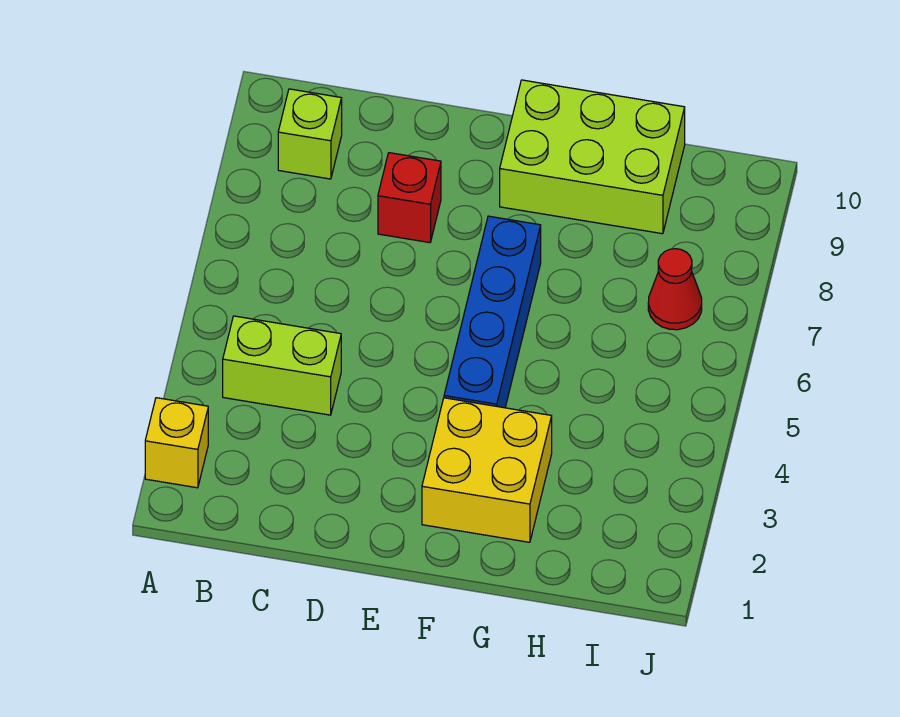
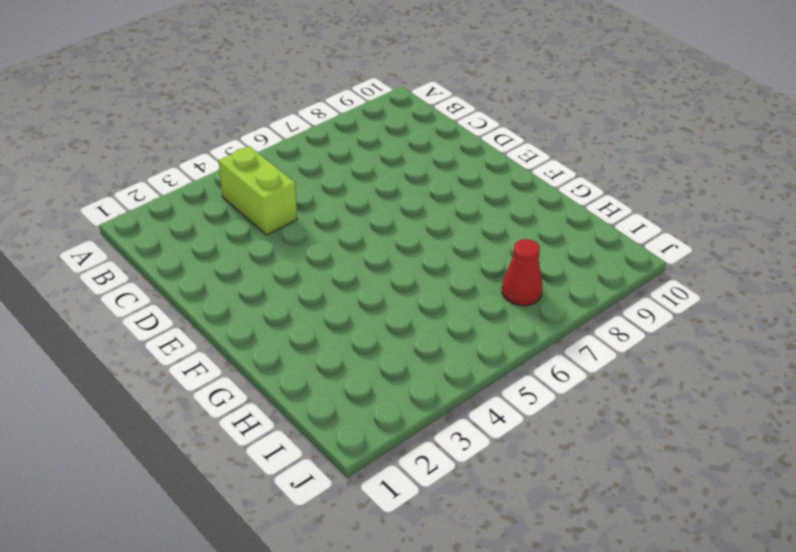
none -> yellow 1x1 brick [145,398,208,488]
none -> lime 1x1 brick [278,89,342,179]

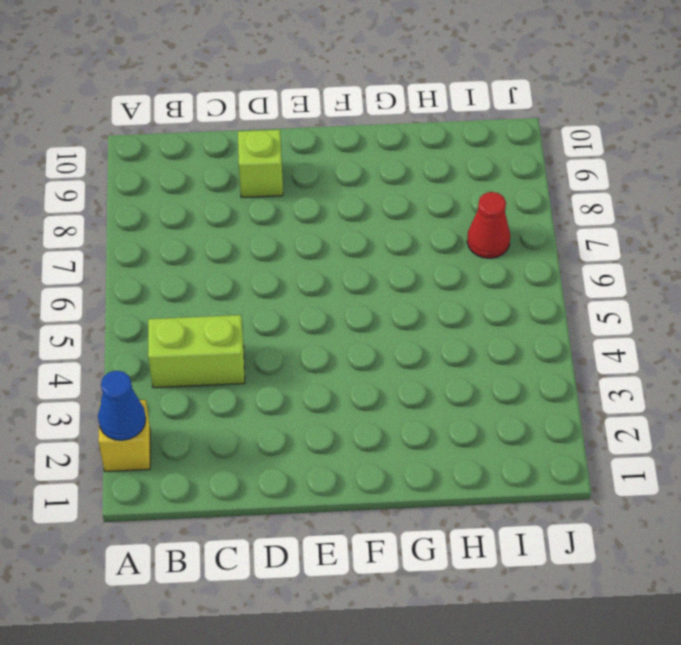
blue 1x1 cone [98,371,146,441] -> none
lime 1x1 brick [238,130,283,198] -> lime 1x1 brick moved to [278,89,342,179]
none -> red 1x1 brick [378,153,441,243]
none -> yellow 2x2 brick [422,398,552,542]

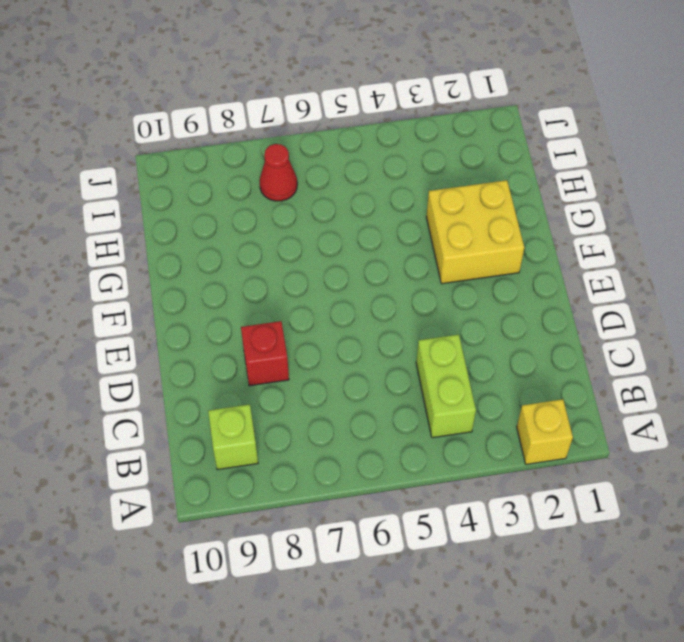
none -> blue 1x4 brick [444,216,541,408]
none -> lime 2x3 brick [500,80,685,234]

